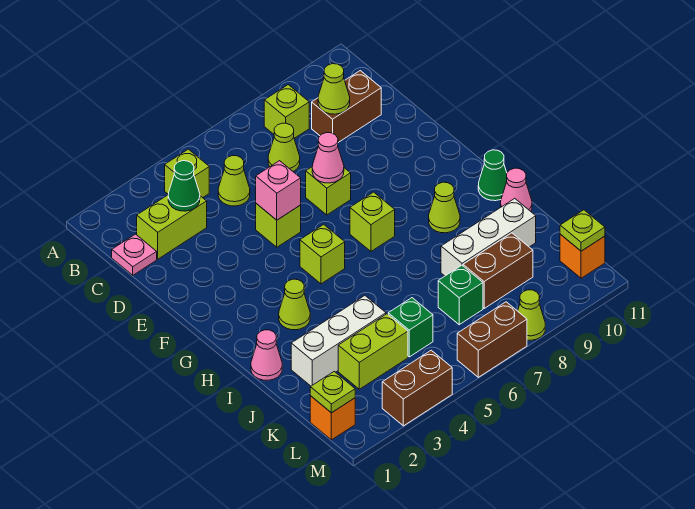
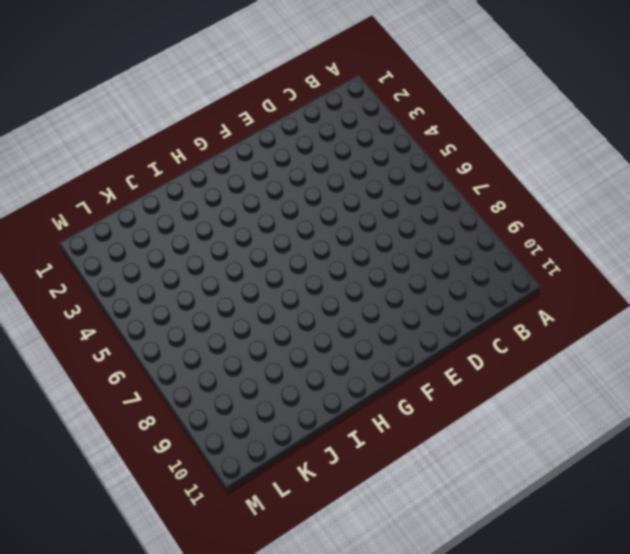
none -> lime 1x1 brick [165,149,209,198]
none -> lime 1x1 brick [264,85,309,138]
none -> pink 1x1 plate [112,234,157,275]
none -> lime 1x2 brick [137,195,207,259]

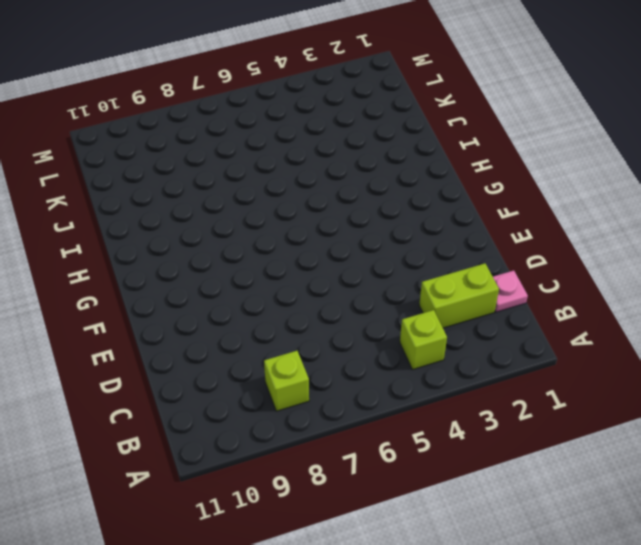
none -> lime 1x1 cone [218,156,250,206]
none -> lime 1x1 cone [268,123,300,171]
none -> brown 1x2 brick [312,71,381,142]
none -> lime 1x1 brick [256,204,301,247]

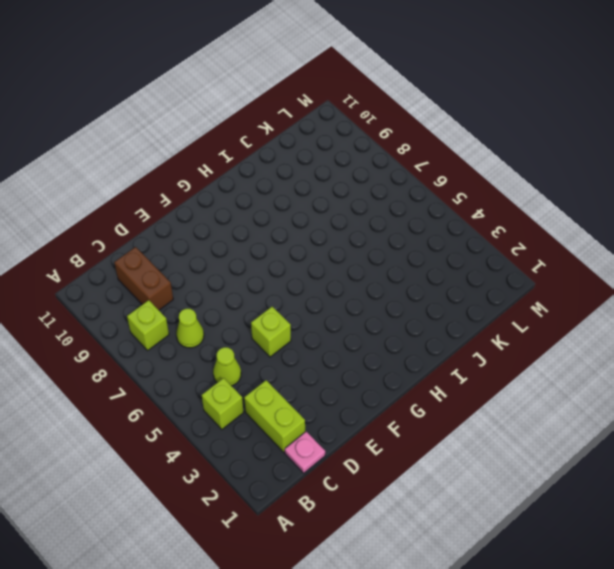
none -> lime 1x1 brick [306,167,351,215]
none -> lime 1x1 brick [300,224,345,284]
none -> lime 1x1 brick [350,192,395,251]
none -> lime 1x1 cone [279,279,310,330]

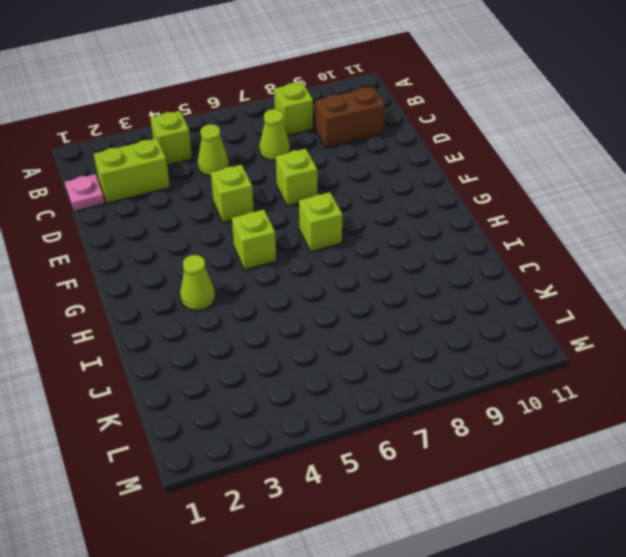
none -> lime 1x1 cone [429,182,460,233]
none -> green 1x1 cone [478,150,507,201]
none -> pink 1x1 cone [251,330,282,380]
none -> pink 1x1 cone [501,168,532,211]

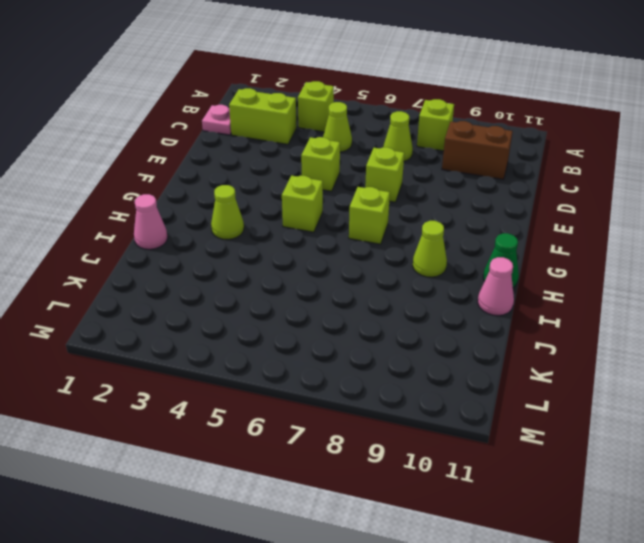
none -> white 1x3 brick [291,296,386,386]
none -> white 1x3 brick [441,199,536,276]
none -> lime 1x2 brick [338,314,408,389]
none -> green 1x1 brick [388,298,433,357]

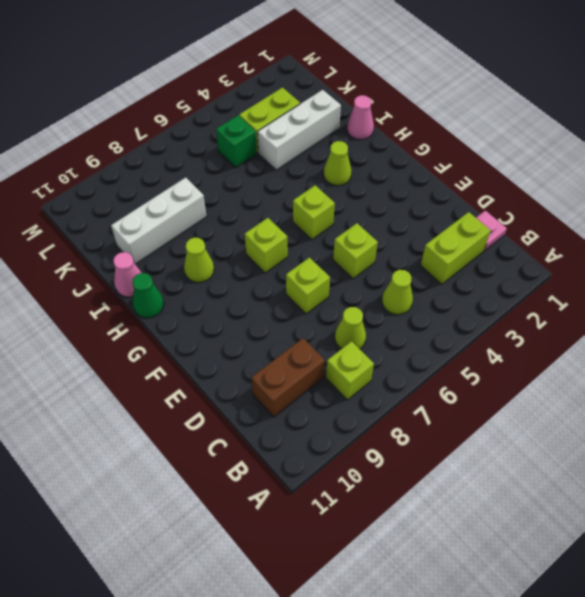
none -> lime 1x1 brick [165,149,209,198]
none -> green 1x1 brick [438,265,483,325]
none -> brown 1x2 brick [463,233,533,308]
none -> orange 1x1 brick [310,396,355,440]

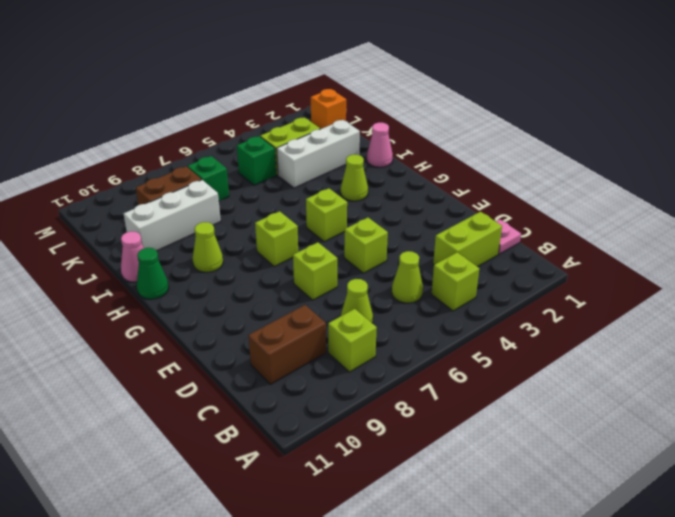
none -> orange 1x1 brick [560,234,605,278]
none -> brown 1x2 brick [382,350,452,426]
none -> brown 1x2 brick [457,302,527,377]
none -> lime 1x1 cone [518,290,545,340]

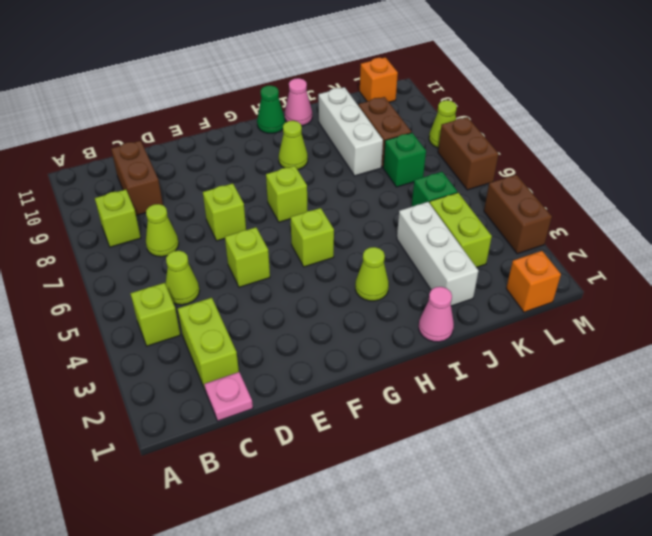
none -> green 1x1 cone [168,161,200,211]
none -> lime 1x1 cone [318,64,350,114]
none -> pink 1x1 brick [256,161,301,220]
none -> pink 1x1 cone [312,133,344,183]

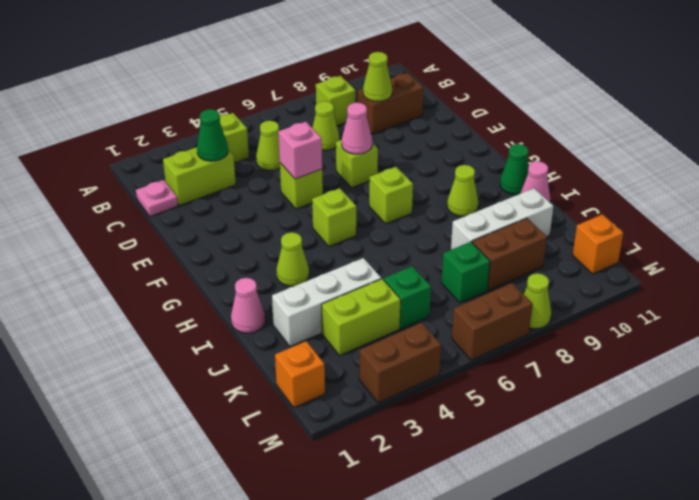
none -> lime 1x1 plate [310,372,355,413]
none -> lime 1x1 plate [560,210,605,251]

